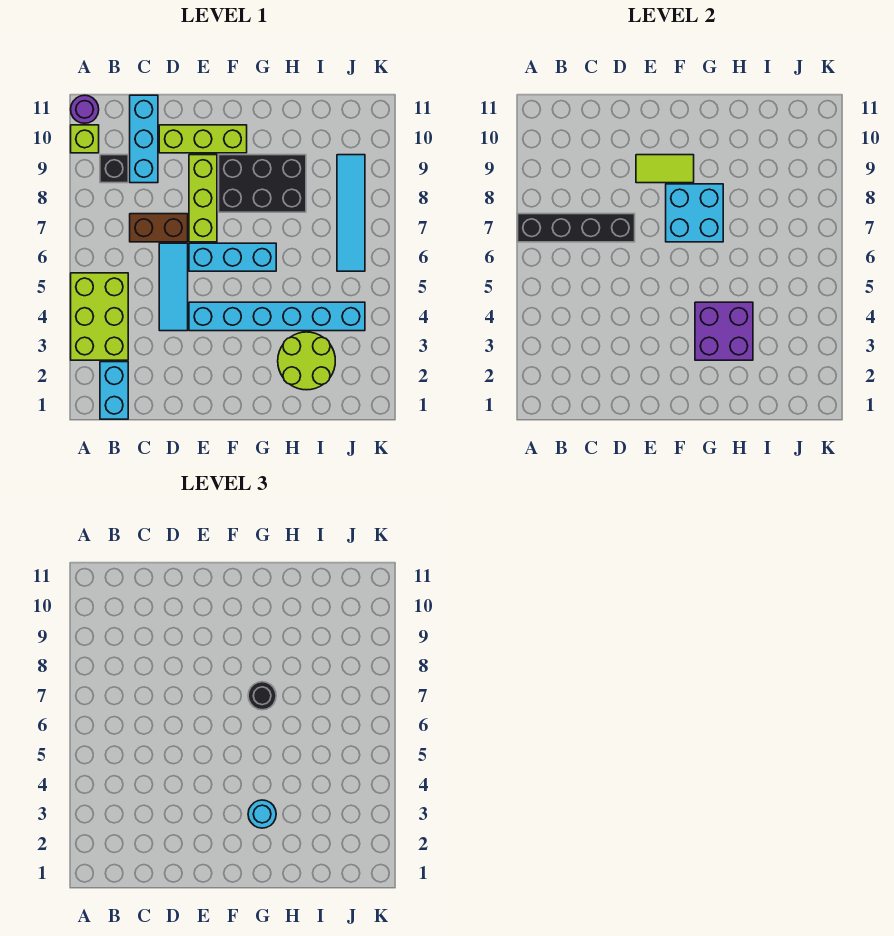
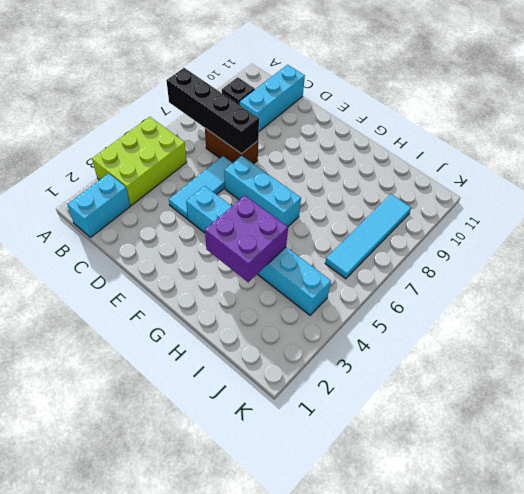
none -> lime 1x1 brick [71,125,99,153]
none -> purple 1x1 round brick [71,95,99,123]
none -> lime 1x3 brick [159,125,247,153]

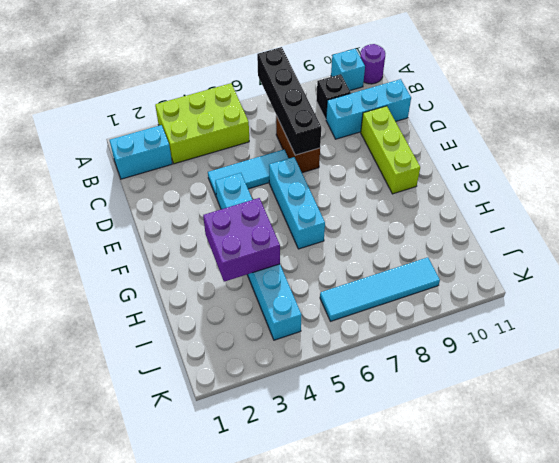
cyan 1x1 brick [331,49,365,90] -> lime 1x1 brick [71,125,99,153]
none -> lime 1x3 brick [189,155,217,242]
none -> black 2x3 brick [219,155,306,212]
none -> lime 2x2 round brick [278,332,335,390]

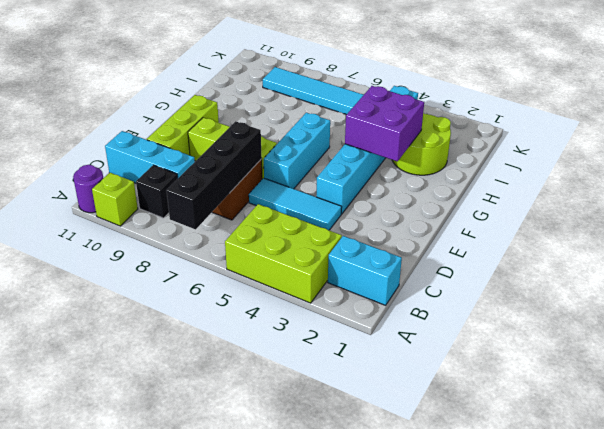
none -> black 2x3 brick [219,155,306,212]
none -> lime 1x2 tile [636,155,694,183]
none -> cyan 2x2 brick [666,184,723,242]

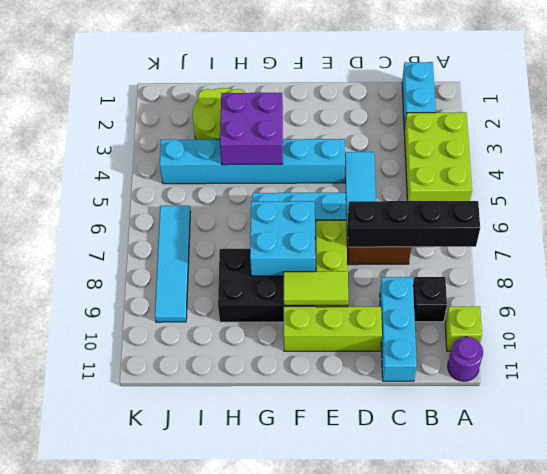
none -> cyan 1x1 round brick [248,800,276,828]
none -> black 1x1 round brick [248,682,276,710]

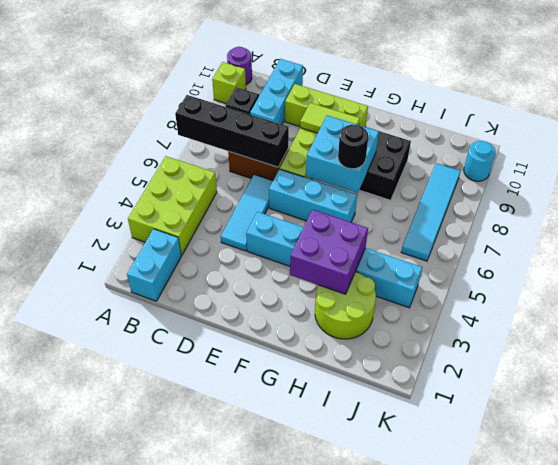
cyan 1x1 round brick [464,141,496,181] -> cyan 1x1 round brick moved to [248,800,276,828]

